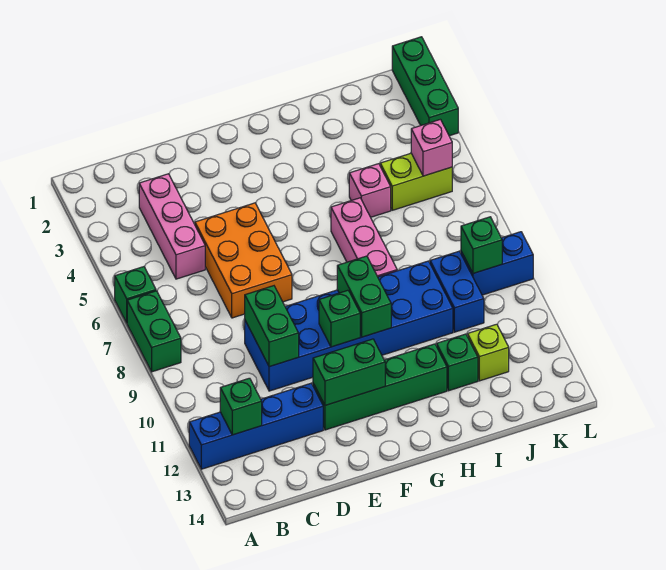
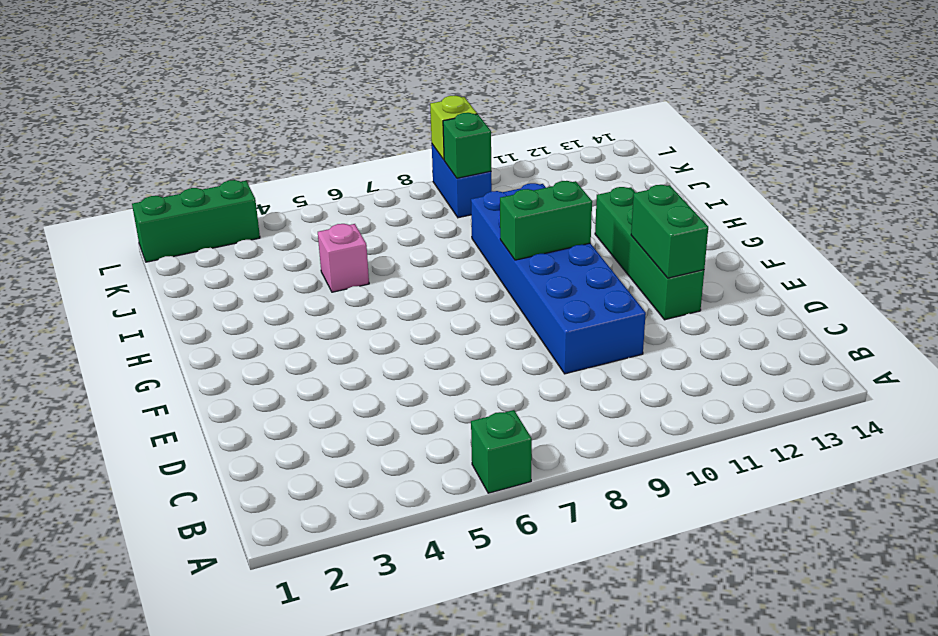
lime 1x1 brick [430,96,477,160] -> lime 1x1 brick moved to [468,324,509,381]
none -> green 1x2 brick [127,291,181,372]
none -> blue 1x4 brick [189,383,323,469]
none -> pink 1x3 brick [139,174,205,279]

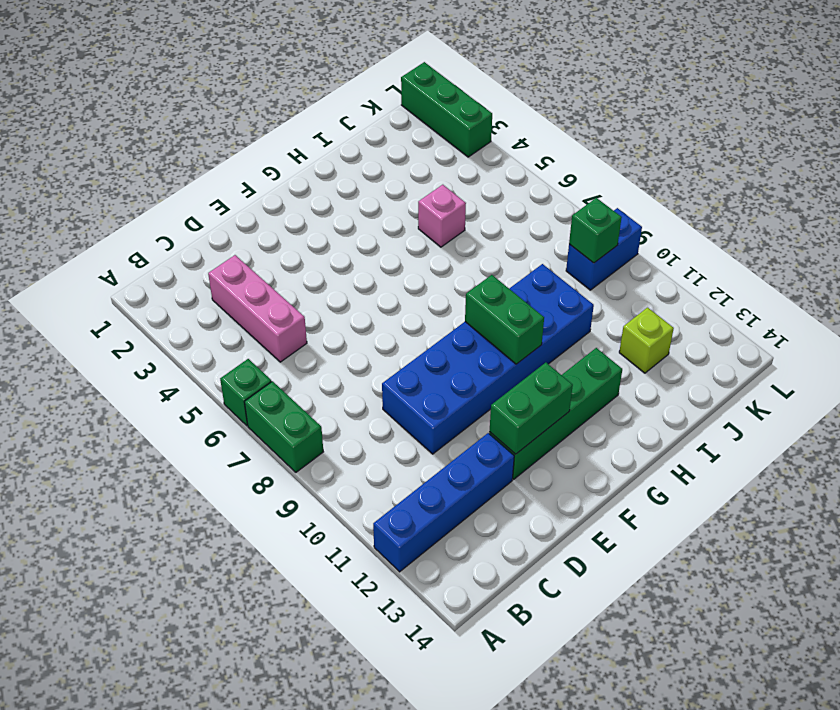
none -> orange 2x3 brick [195,203,292,318]
none -> pink 1x3 brick [331,198,397,277]
none -> green 1x1 brick [437,334,478,391]

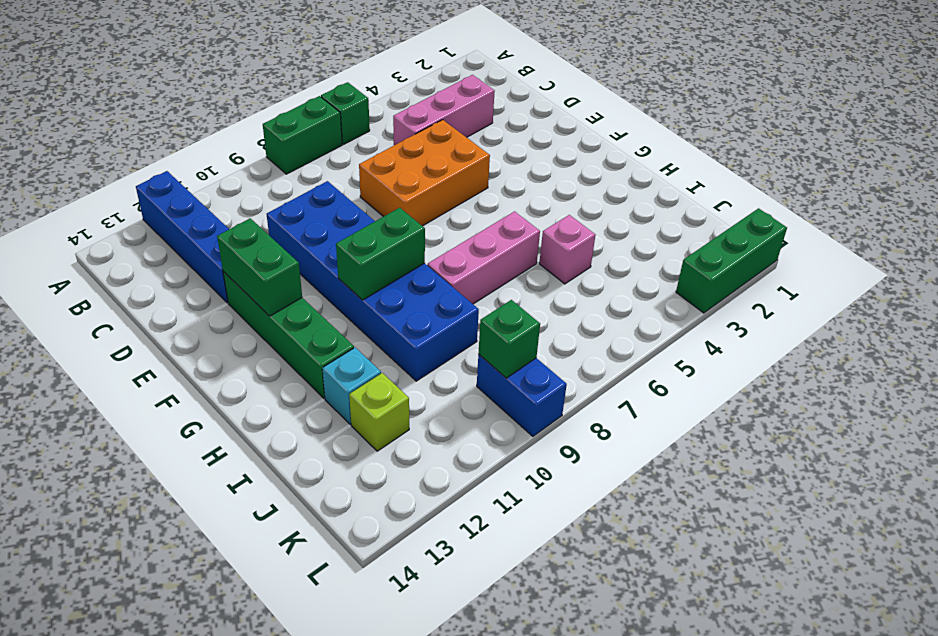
cyan 1x1 brick [322,348,381,424] -> green 1x1 brick [437,334,478,391]
none -> lime 1x2 brick [380,153,452,210]
none -> blue 1x2 brick [430,251,484,332]
none -> green 1x1 brick [220,378,262,435]

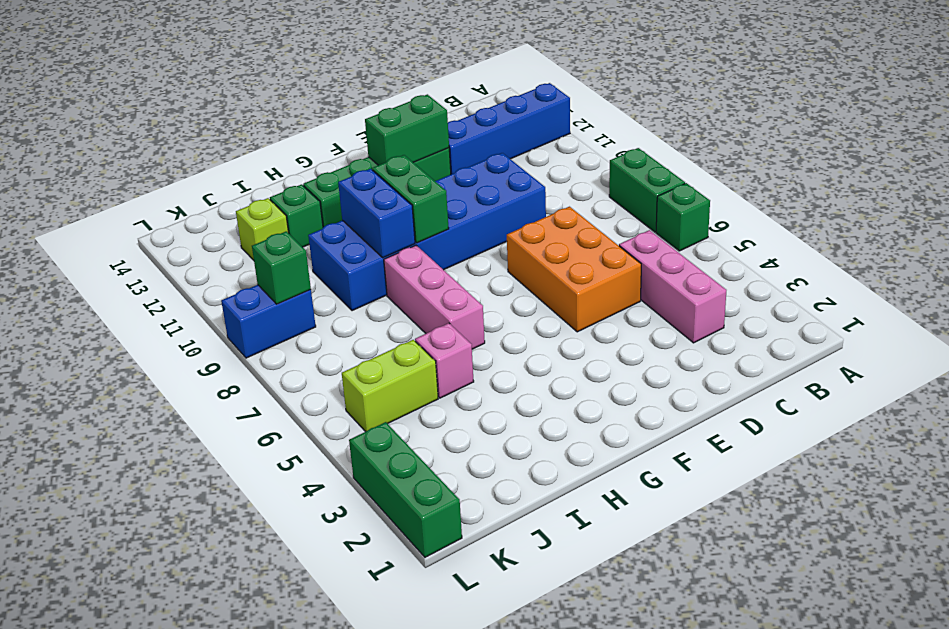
blue 1x2 brick [338,169,415,258] -> blue 1x2 brick moved to [430,251,484,332]
none -> green 1x1 brick [220,378,262,435]
none -> green 1x2 brick [245,286,299,367]
none -> green 1x1 brick [319,290,360,347]

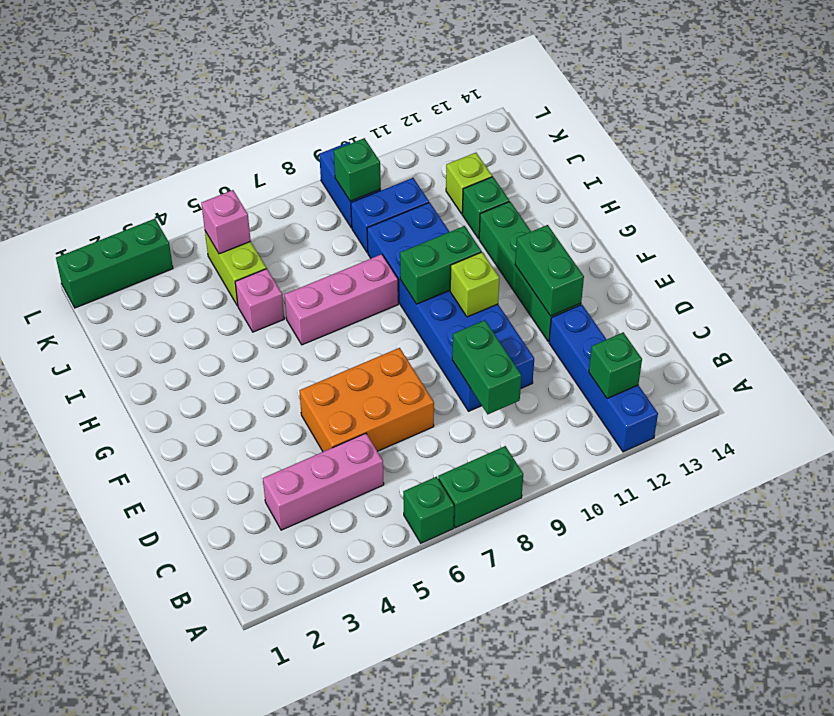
green 1x2 brick [452,320,521,414] -> green 1x2 brick turned to [245,286,299,367]
lime 1x1 brick [450,252,499,317] -> green 1x1 brick [319,290,360,347]

